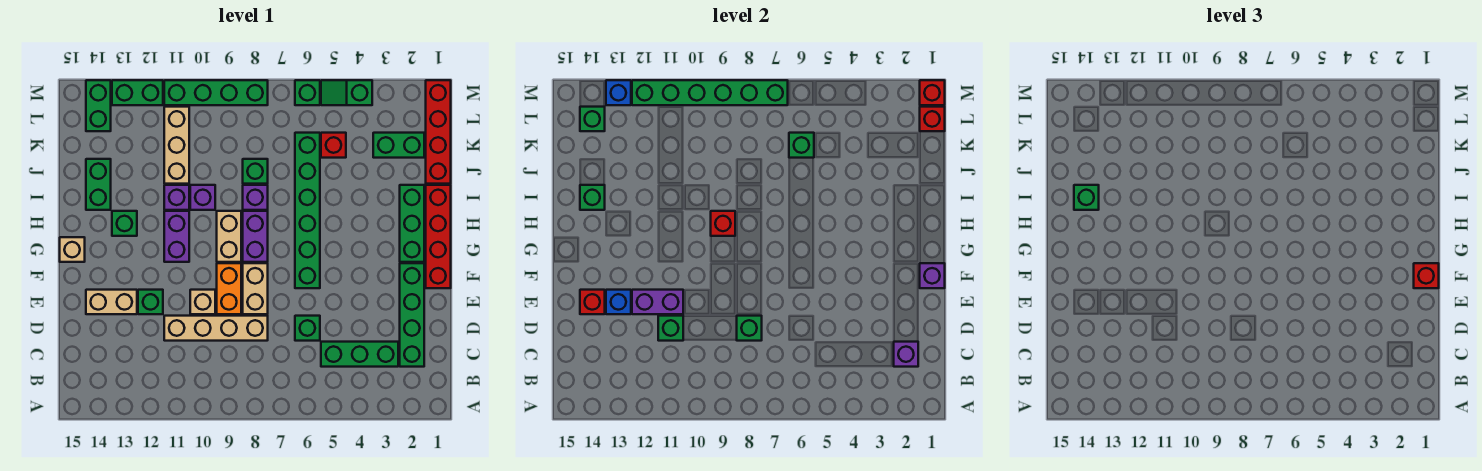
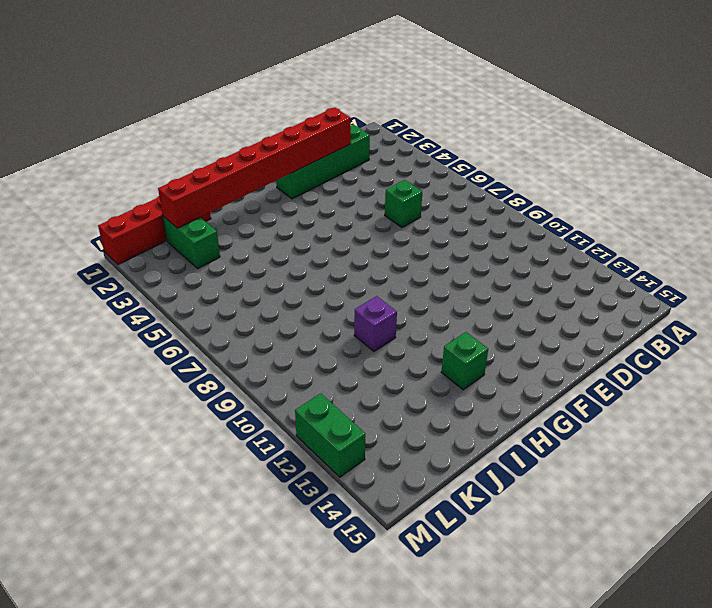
red 1x8 brick [158,108,351,228] -> none
none -> green 1x3 brick [321,342,398,367]
none -> tan 1x4 brick [164,316,268,341]
none -> tan 1x2 brick [243,263,268,314]
none -> orange 1x2 brick [217,263,241,314]

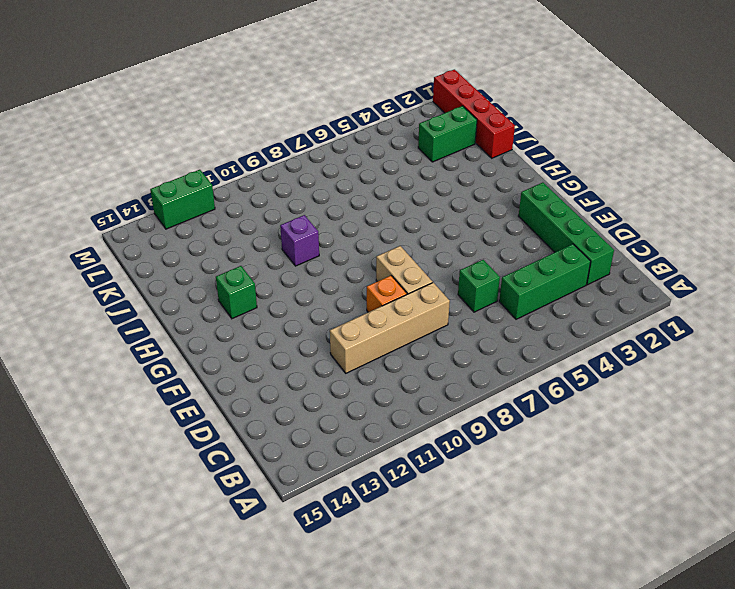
orange 1x1 brick [367,276,407,312] -> orange 1x2 brick [217,263,241,314]
none -> tan 1x1 brick [190,290,215,314]
none -> green 1x1 brick [138,290,163,314]
none -> tan 1x2 brick [86,290,137,314]
none -> red 1x4 brick [426,185,451,288]

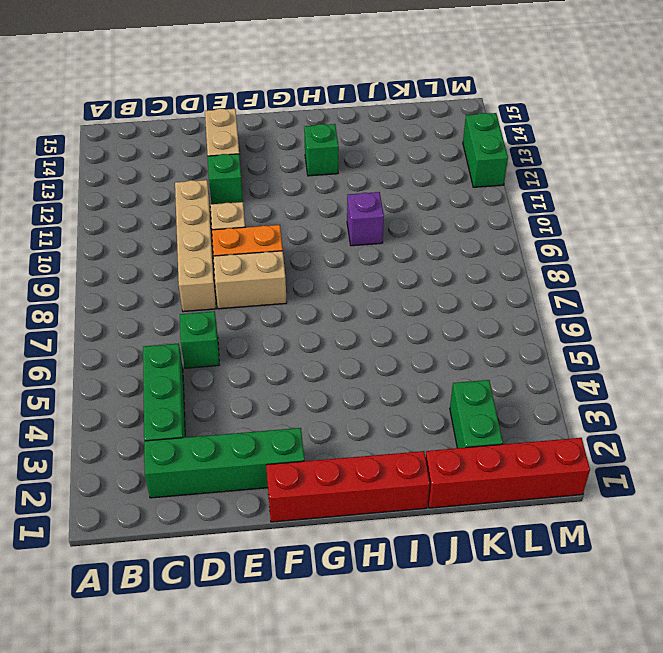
none -> green 1x6 brick [295,133,320,288]
none -> green 1x3 brick [400,185,424,262]
none -> purple 1x2 brick [243,211,268,262]
none -> tan 1x2 brick [217,211,241,262]

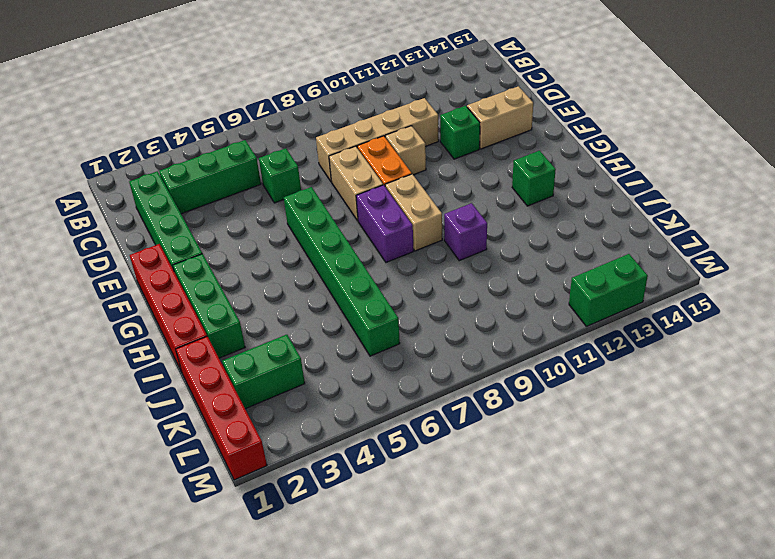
none -> purple 1x2 brick [164,211,189,262]
none -> tan 1x1 brick [60,237,85,262]
none -> purple 1x1 brick [243,185,268,210]
none -> purple 1x1 brick [164,185,189,210]

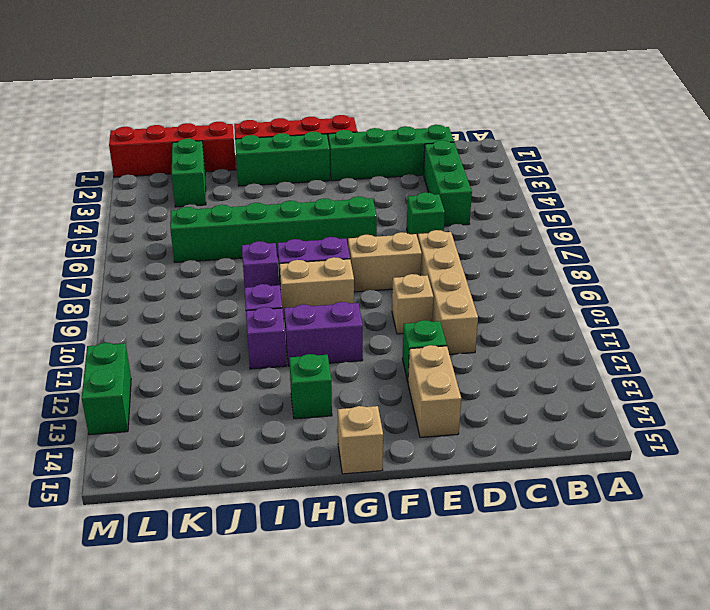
none -> orange 1x2 brick [217,263,241,314]
none -> green 1x2 brick [86,159,111,210]
none -> green 1x1 brick [243,159,268,184]
none -> tan 1x3 brick [164,107,189,184]

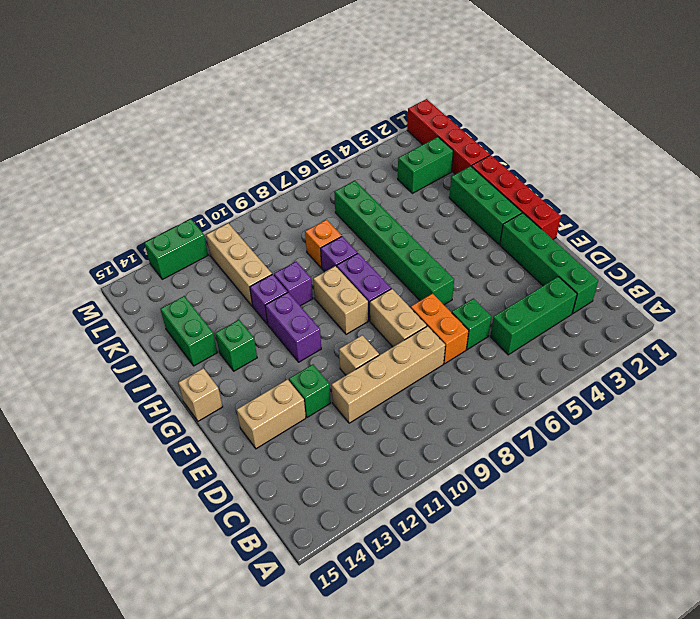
orange 1x2 brick [411,293,469,364] -> orange 1x2 brick moved to [217,263,241,314]
orange 1x1 brick [305,220,342,268] -> green 1x1 brick [243,159,268,184]
none -> red 1x1 brick [321,133,346,158]
none -> green 1x2 brick [86,80,111,131]
none -> green 1x2 slope [321,80,372,105]
none -> green 1x1 brick [295,80,320,105]

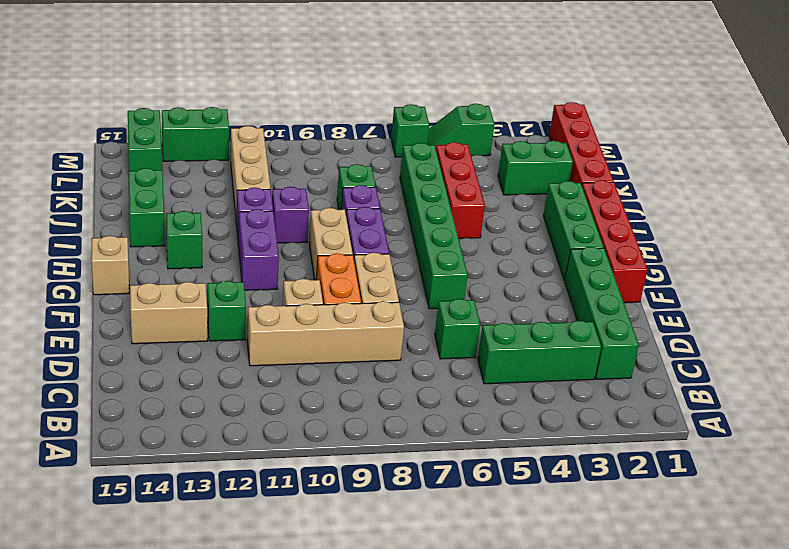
red 1x3 brick [436,142,485,238] -> red 1x1 brick [321,133,346,158]
none -> green 1x4 brick [164,80,268,105]
none -> purple 1x1 brick [894,342,918,367]
none -> green 1x1 brick [737,316,762,341]
none -> green 1x1 brick [658,316,683,341]

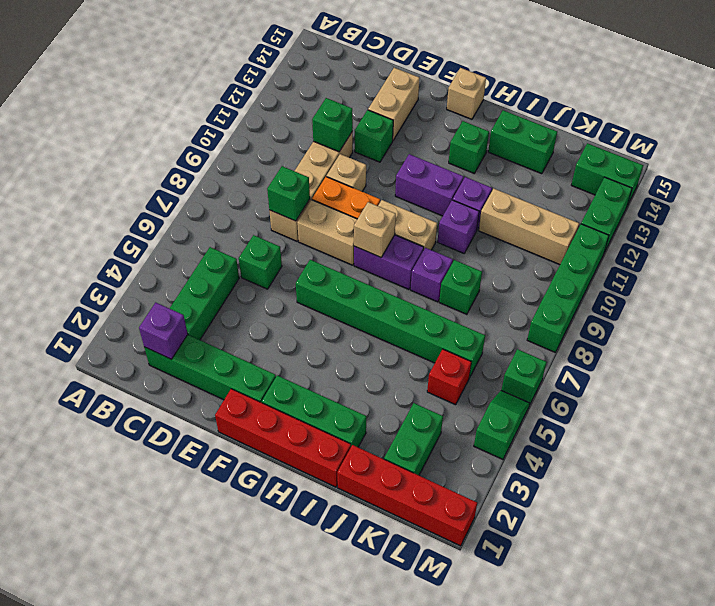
tan 1x1 brick [354,202,396,257] -> none
none -> purple 1x2 brick [632,290,683,314]
none -> blue 1x1 brick [606,290,631,314]
none -> red 1x1 brick [580,290,605,314]
none -> purple 1x1 brick [920,263,945,288]

